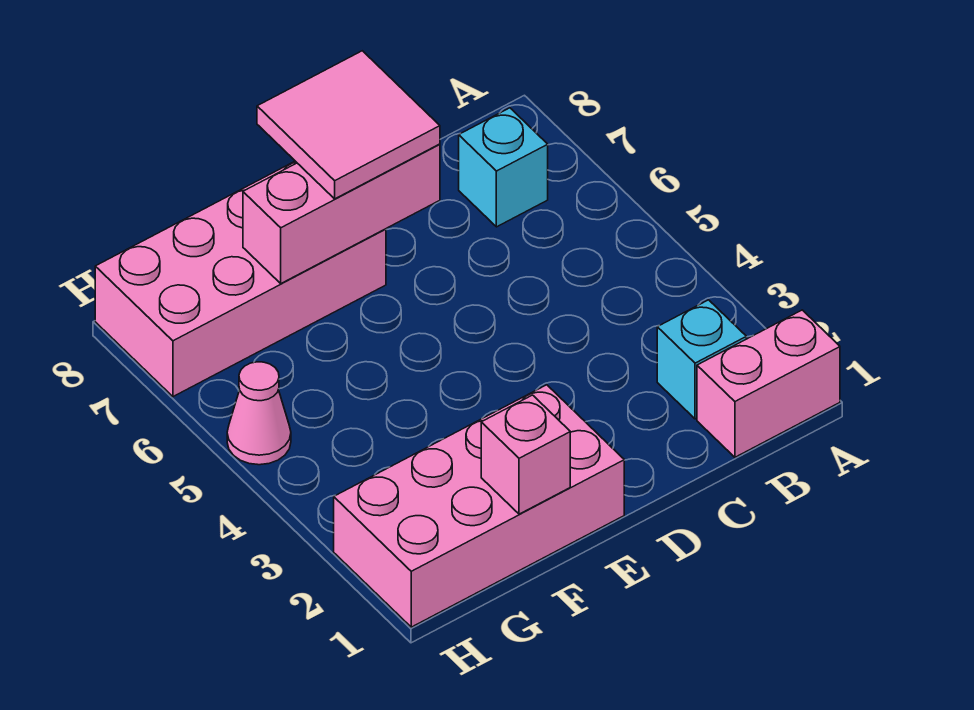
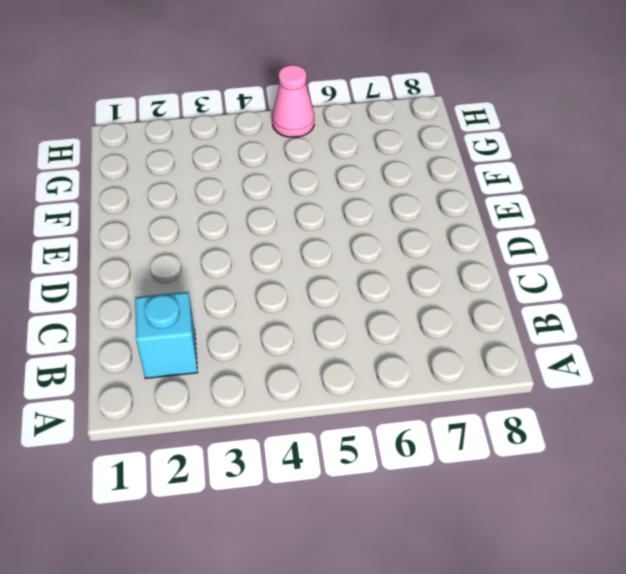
none -> pink 1x2 brick [697,310,840,457]
none -> cyan 1x1 brick [459,108,548,227]

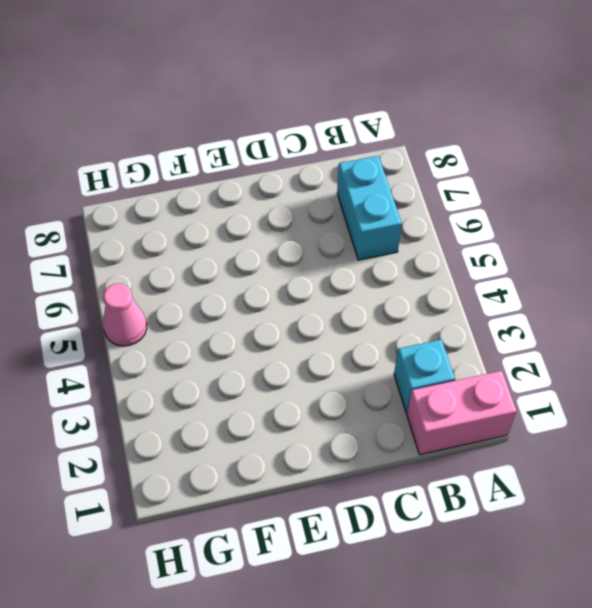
cyan 1x2 brick [337,156,402,260] -> cyan 1x1 brick [459,108,548,227]
none -> pink 2x4 brick [334,385,624,627]
none -> pink 2x4 brick [95,161,386,397]

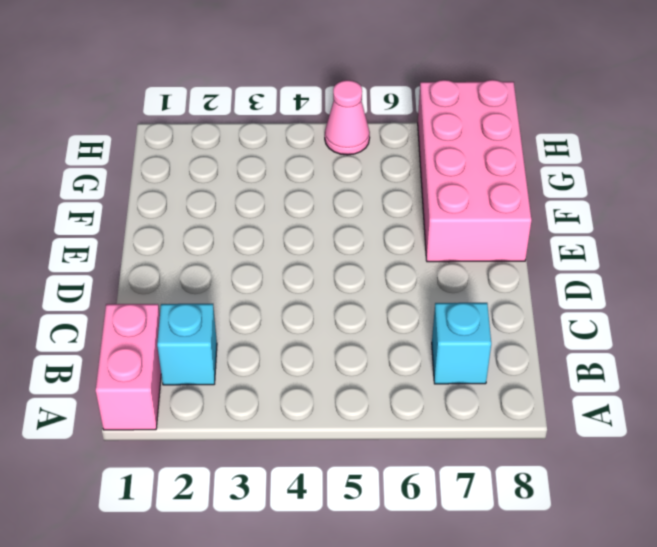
none -> pink 2x4 brick [334,385,624,627]
none -> pink 1x3 brick [243,144,440,283]

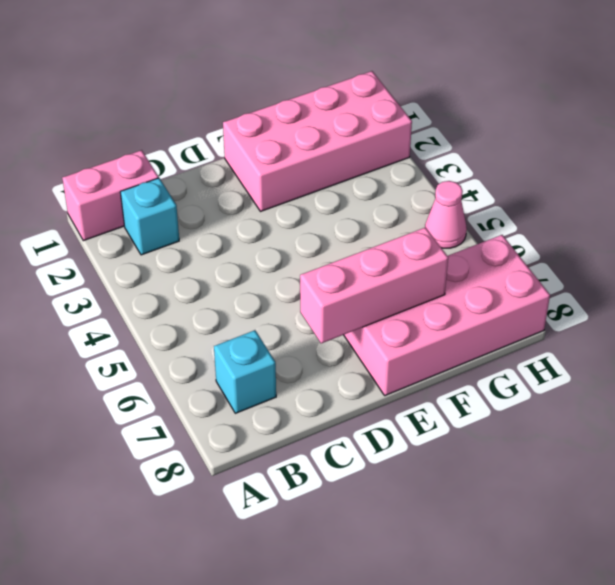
none -> pink 1x1 brick [481,395,570,514]
none -> pink 2x2 tile [257,51,440,199]

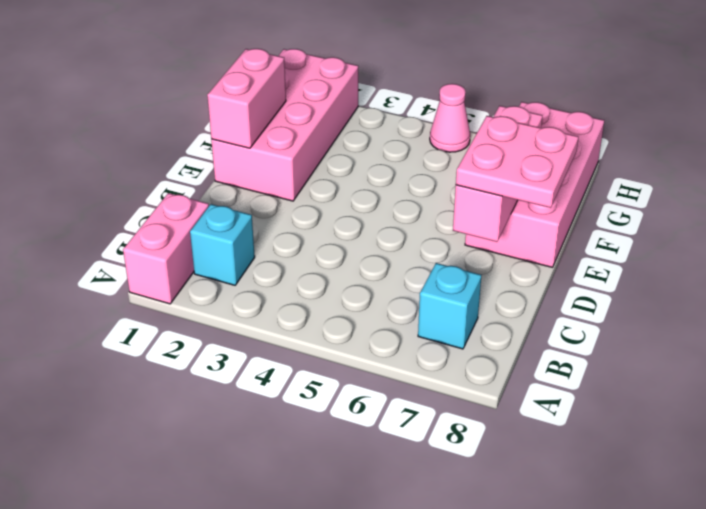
pink 2x2 plate [456,116,578,208] -> pink 2x2 tile [257,51,440,199]
pink 1x2 brick [207,49,286,148] -> pink 1x1 brick [481,395,570,514]

